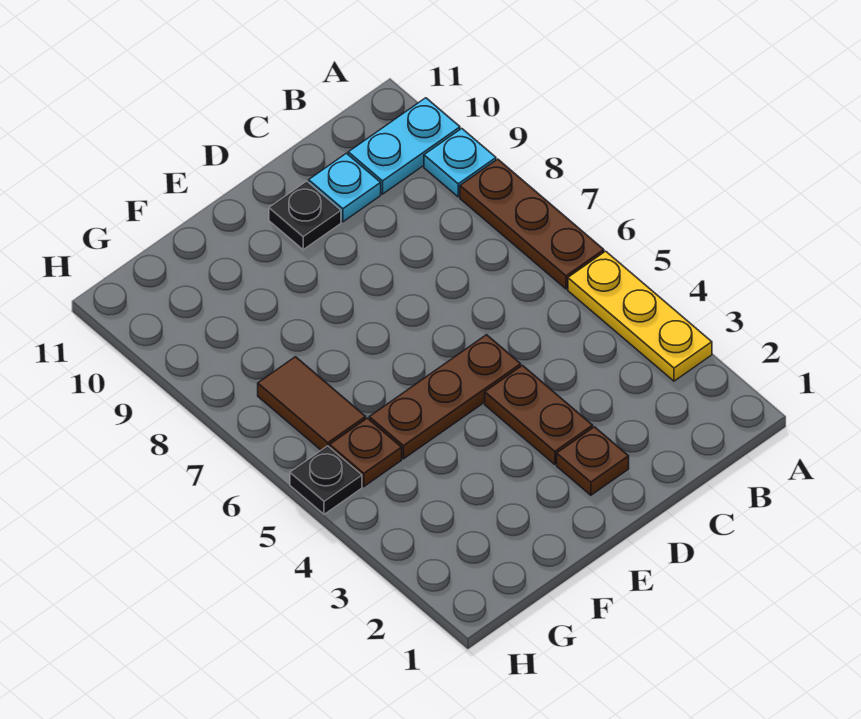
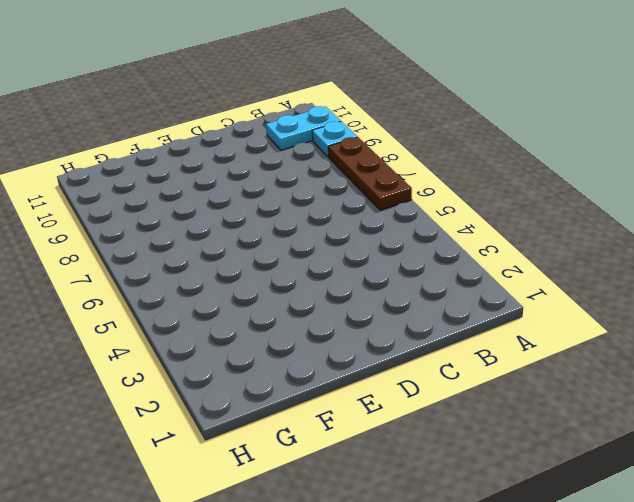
none -> yellow 1x3 plate [568,251,712,381]
none -> cyan 1x1 plate [309,153,381,222]
none -> brown 1x1 plate [557,427,629,495]

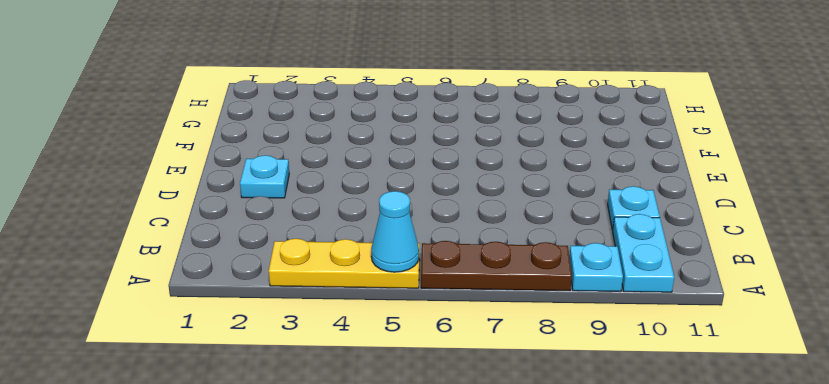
cyan 1x1 cone [371,191,419,272] -> none
cyan 1x1 plate [240,155,289,198] -> brown 1x1 plate [557,427,629,495]
none -> brown 1x2 plate [485,365,593,464]
none -> brown 1x3 plate [369,335,521,459]
none -> black 1x1 plate [269,181,341,250]

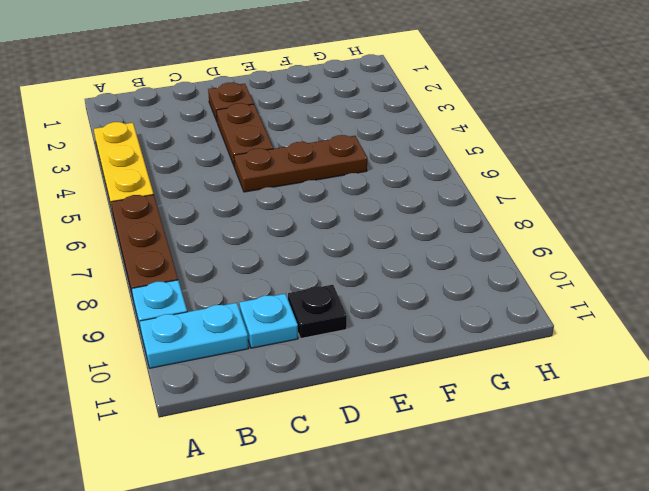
none -> brown 1x1 plate [330,418,402,487]
none -> brown 1x2 tile [258,357,366,450]
none -> black 1x1 plate [290,446,362,514]

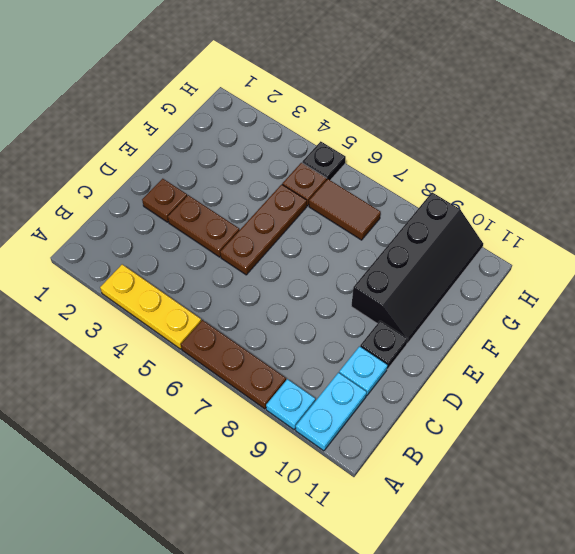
black 2x4 slope [351,192,483,343] -> none

